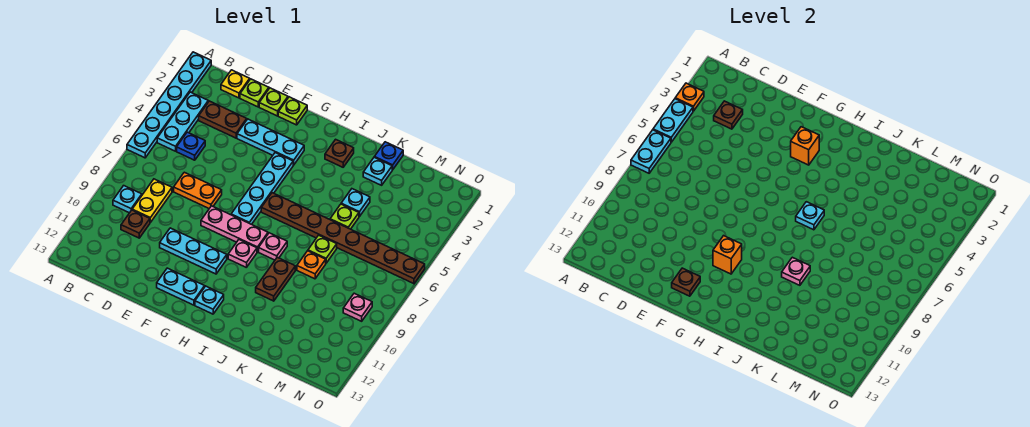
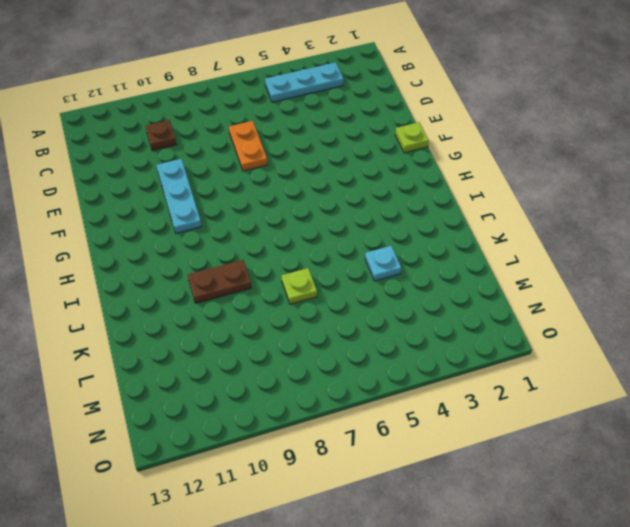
none -> cyan 1x6 plate [127,52,211,158]
none -> cyan 1x1 plate [113,186,142,213]
none -> yellow 1x1 plate [221,70,250,98]
none -> brown 1x2 plate [199,101,247,138]

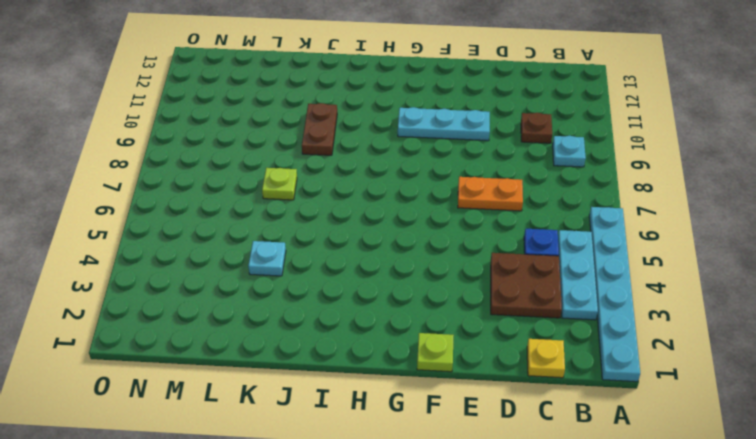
brown 2x2 plate [491,253,562,318] -> brown 1x2 plate [199,101,247,138]
none -> yellow 1x2 plate [132,179,172,222]
none -> lime 1x1 plate [240,79,269,107]
none -> lime 1x1 plate [259,88,288,116]
none -> cyan 1x3 plate [237,119,304,165]

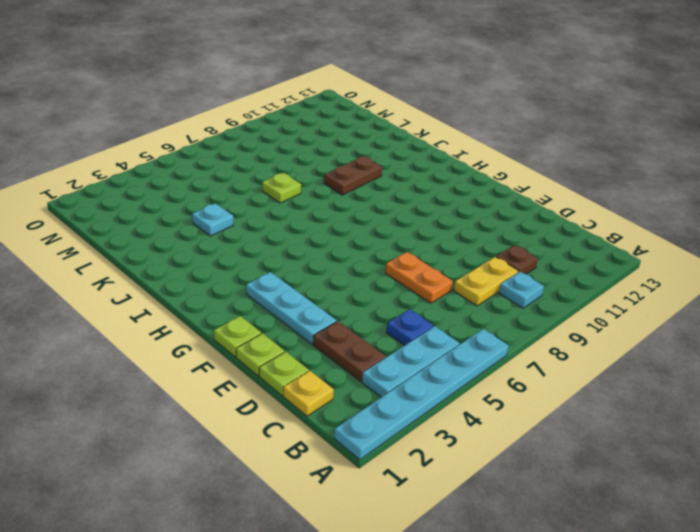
none -> cyan 1x3 plate [160,228,227,274]
none -> pink 1x3 plate [201,206,268,252]
none -> cyan 1x2 plate [157,268,205,305]
none -> cyan 1x4 plate [231,153,293,224]

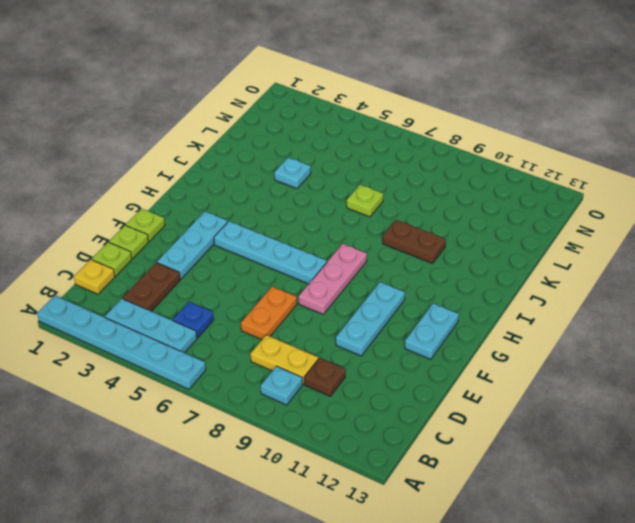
none -> brown 1x8 plate [261,193,425,284]
none -> pink 1x1 plate [228,240,257,268]
none -> cyan 1x1 plate [195,286,224,314]
none -> brown 1x1 plate [325,139,354,167]

